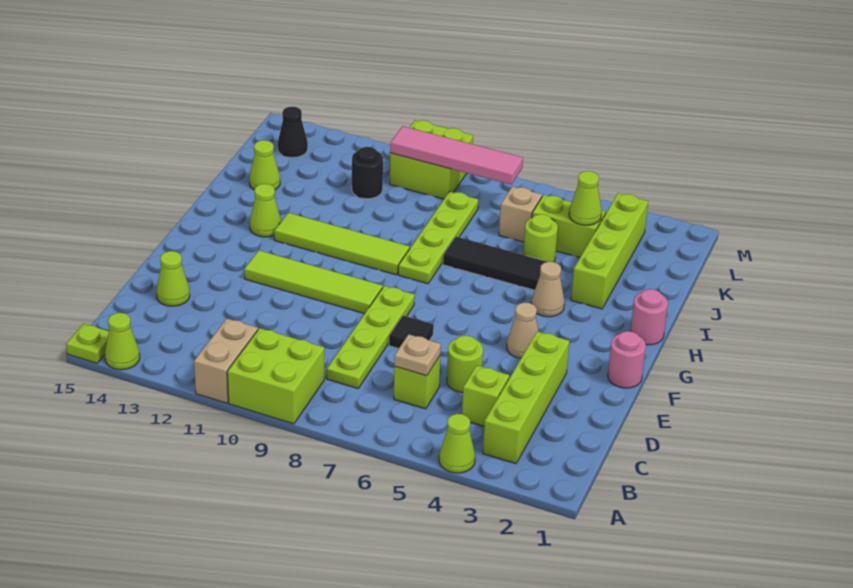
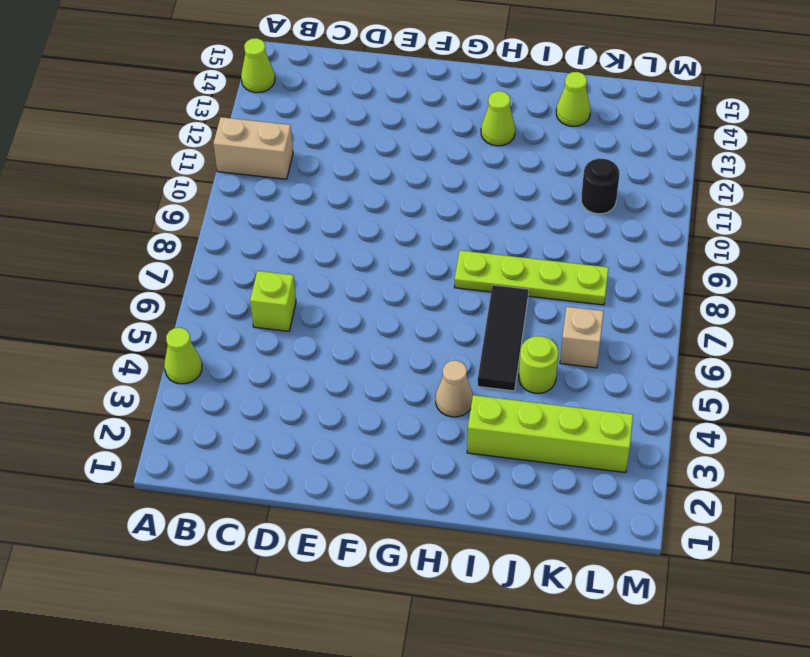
none -> lime 2x2 brick [227,328,324,424]
none -> lime 1x1 plate [66,324,109,363]
none -> lime 1x4 brick [483,332,569,464]
none -> lime 1x1 brick [462,365,509,426]

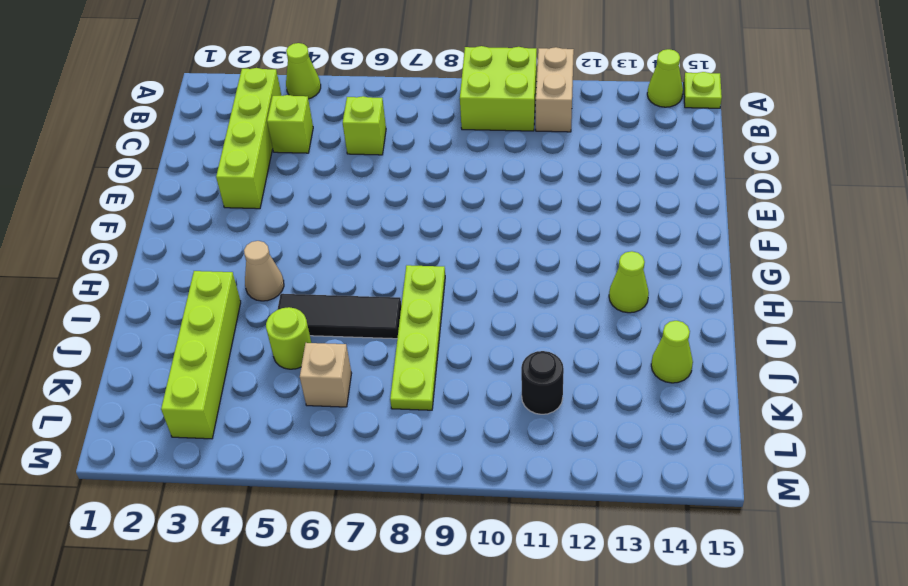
none -> lime 1x4 plate [327,286,415,388]
none -> lime 1x1 round brick [447,335,483,393]
none -> lime 1x1 cone [156,251,190,306]
none -> black 1x1 tile [389,315,434,348]

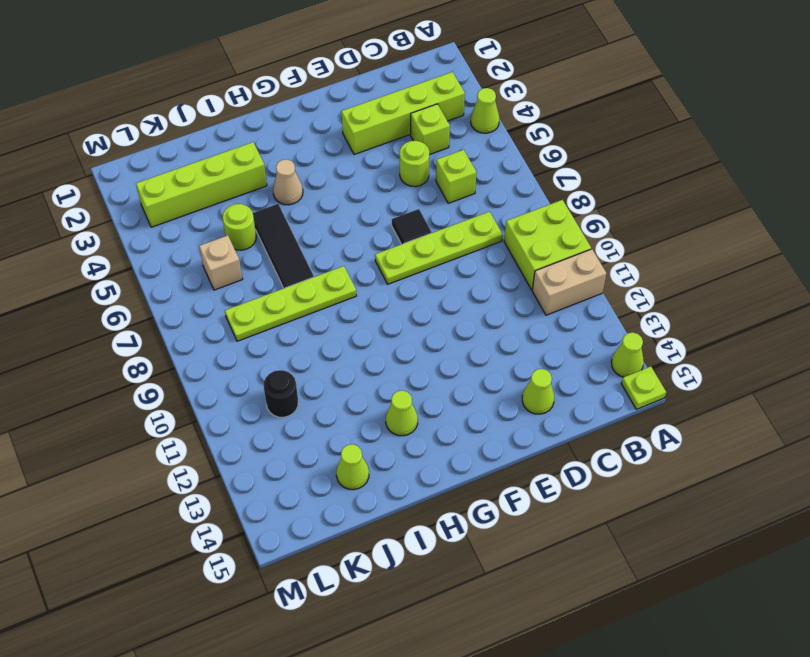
none -> pink 1x1 round brick [608,331,646,388]
none -> tan 1x1 cone [506,302,538,358]
none -> lime 1x4 tile [244,250,383,314]
none -> pink 1x1 round brick [630,289,668,345]

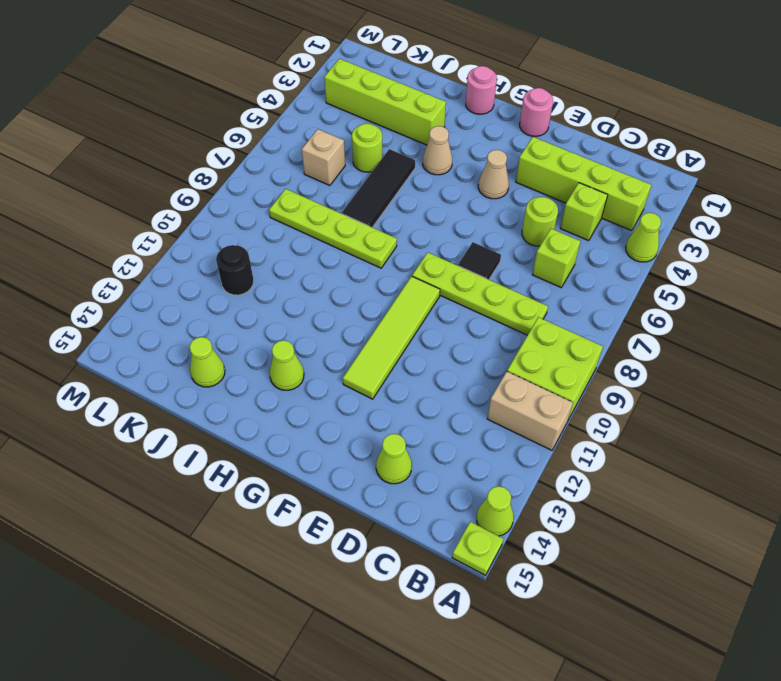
none -> lime 1x4 tile [274,213,410,275]
none -> lime 1x2 brick [532,195,606,257]
none -> lime 2x2 brick [390,120,473,199]
none -> black 1x1 cone [278,107,308,158]

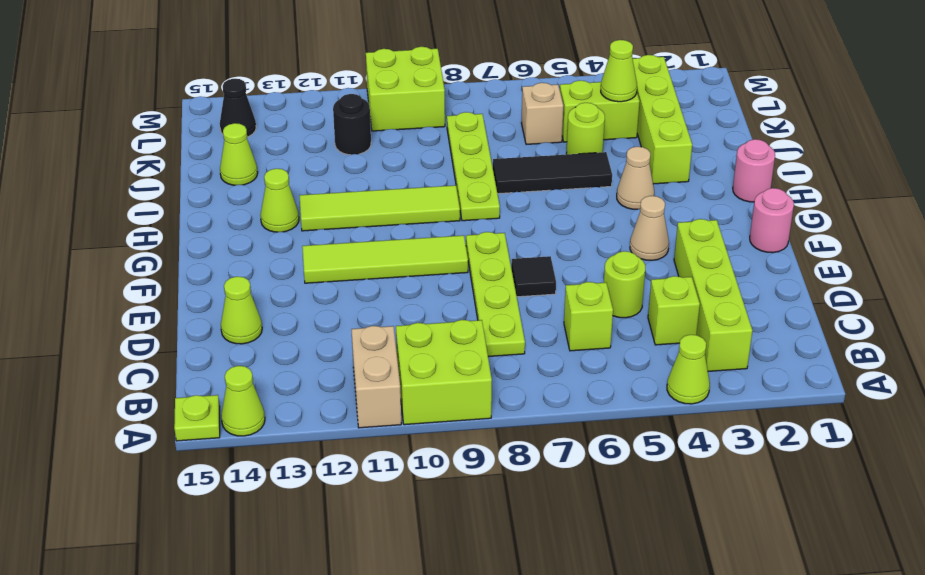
none -> tan 1x1 plate [394,334,441,376]
none -> pink 1x4 tile [390,126,523,185]

